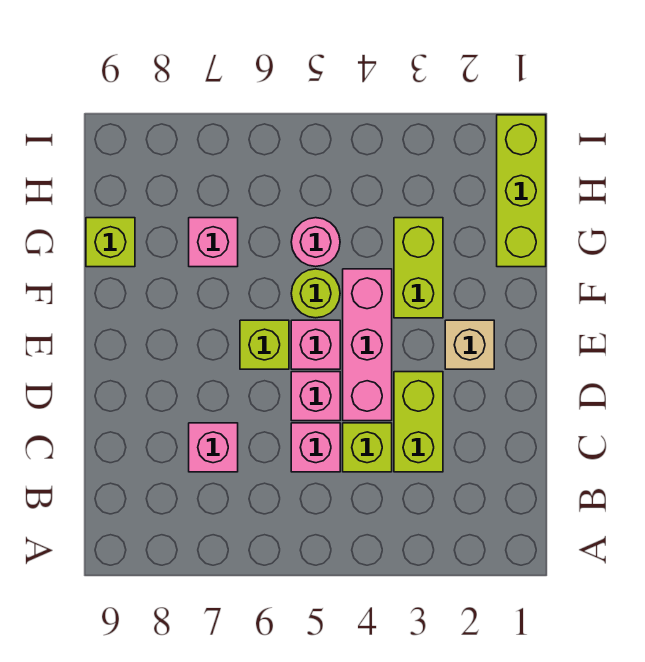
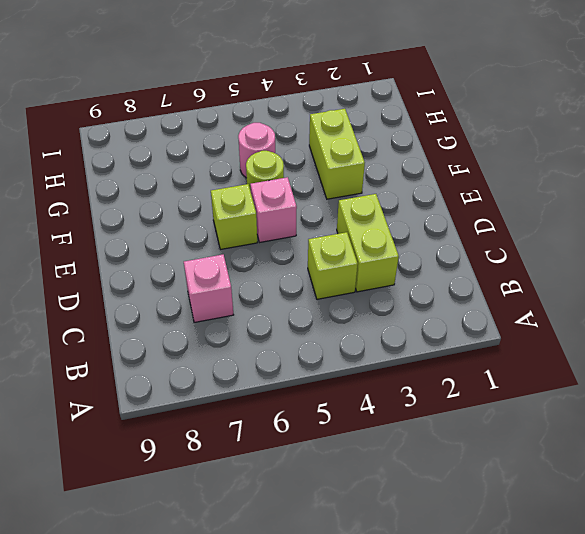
none -> pink 1x1 brick [291,423,340,472]
none -> pink 1x3 brick [343,269,392,421]
none -> pink 1x1 brick [291,372,340,421]

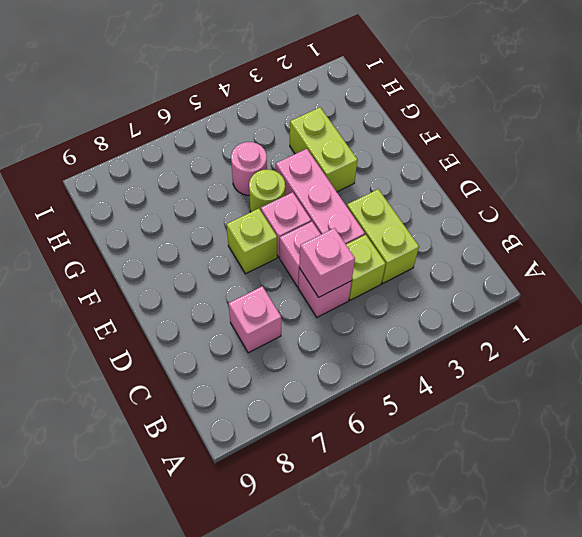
pink 1x1 brick [299,228,355,297] -> pink 1x1 brick moved to [189,218,238,267]
none -> tan 1x1 brick [445,320,494,369]
none -> lime 1x3 brick [497,115,546,267]
none -> lime 1x1 brick [86,218,135,267]

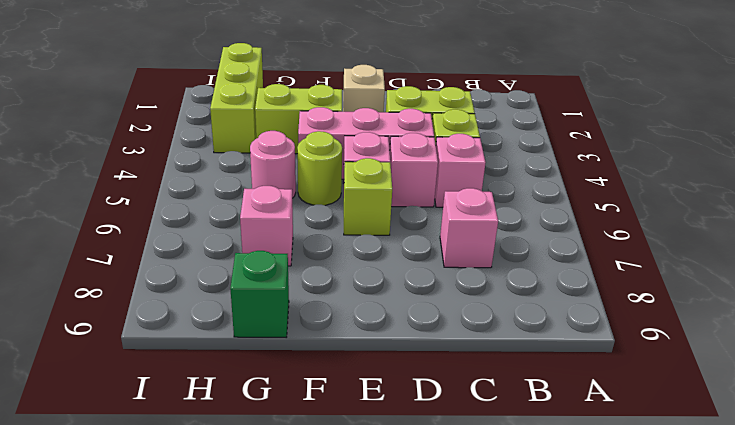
green 1x1 brick [230,251,289,337] -> lime 1x1 brick [86,218,135,267]
lime 1x3 brick [210,43,263,153] -> lime 1x3 brick turned to [497,115,546,267]

